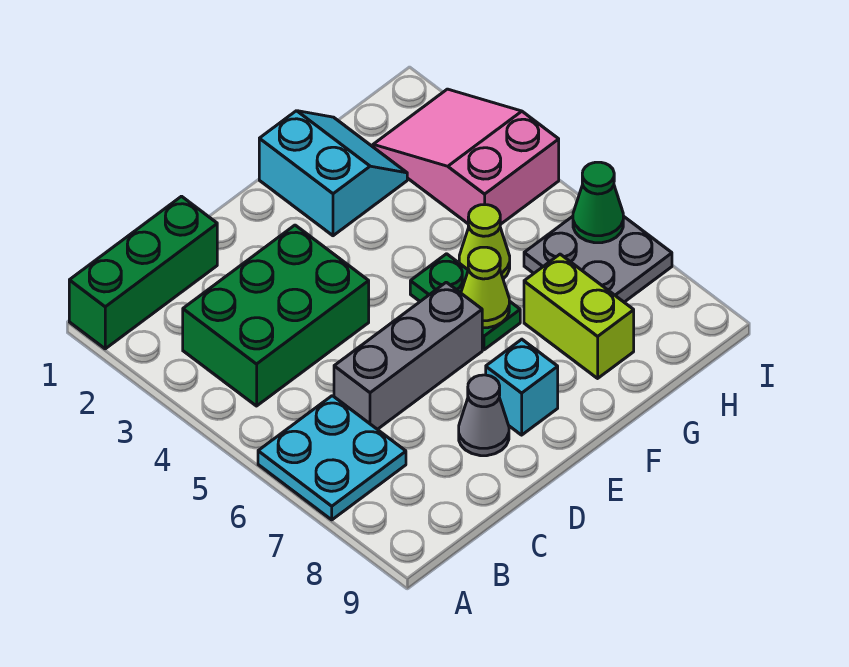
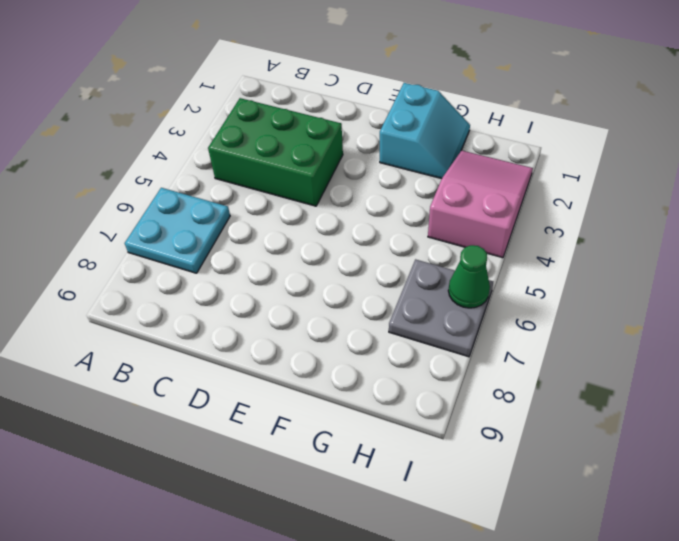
none -> green 1x3 brick [69,196,217,349]
none -> grey 1x3 brick [334,282,482,429]
none -> grey 1x1 cone [459,375,509,456]

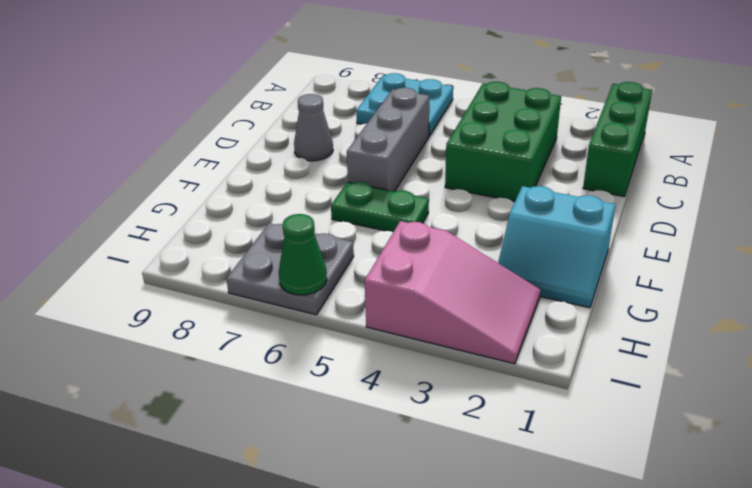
none -> cyan 1x1 brick [486,339,558,435]
none -> lime 1x1 cone [459,205,510,279]
none -> lime 1x2 brick [524,254,634,378]

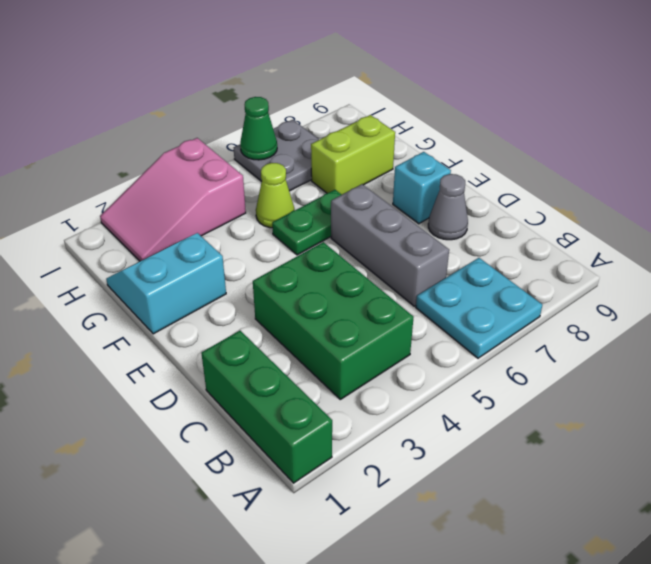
none -> lime 1x1 cone [461,247,509,328]

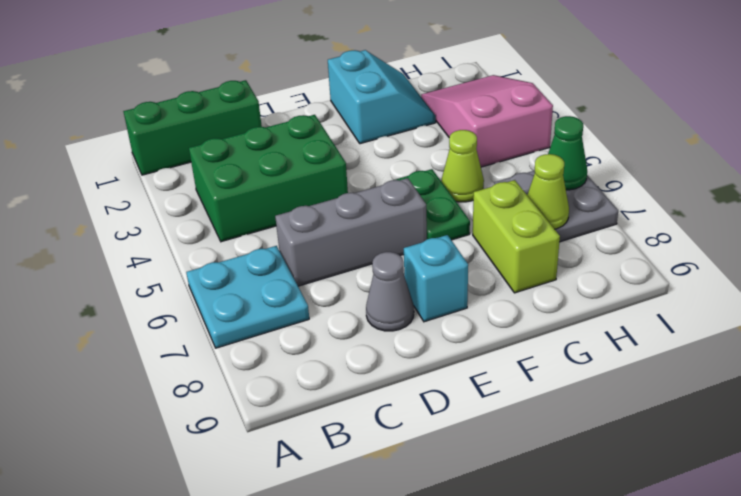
lime 1x1 cone [527,154,569,229] -> lime 1x1 cone moved to [461,247,509,328]

